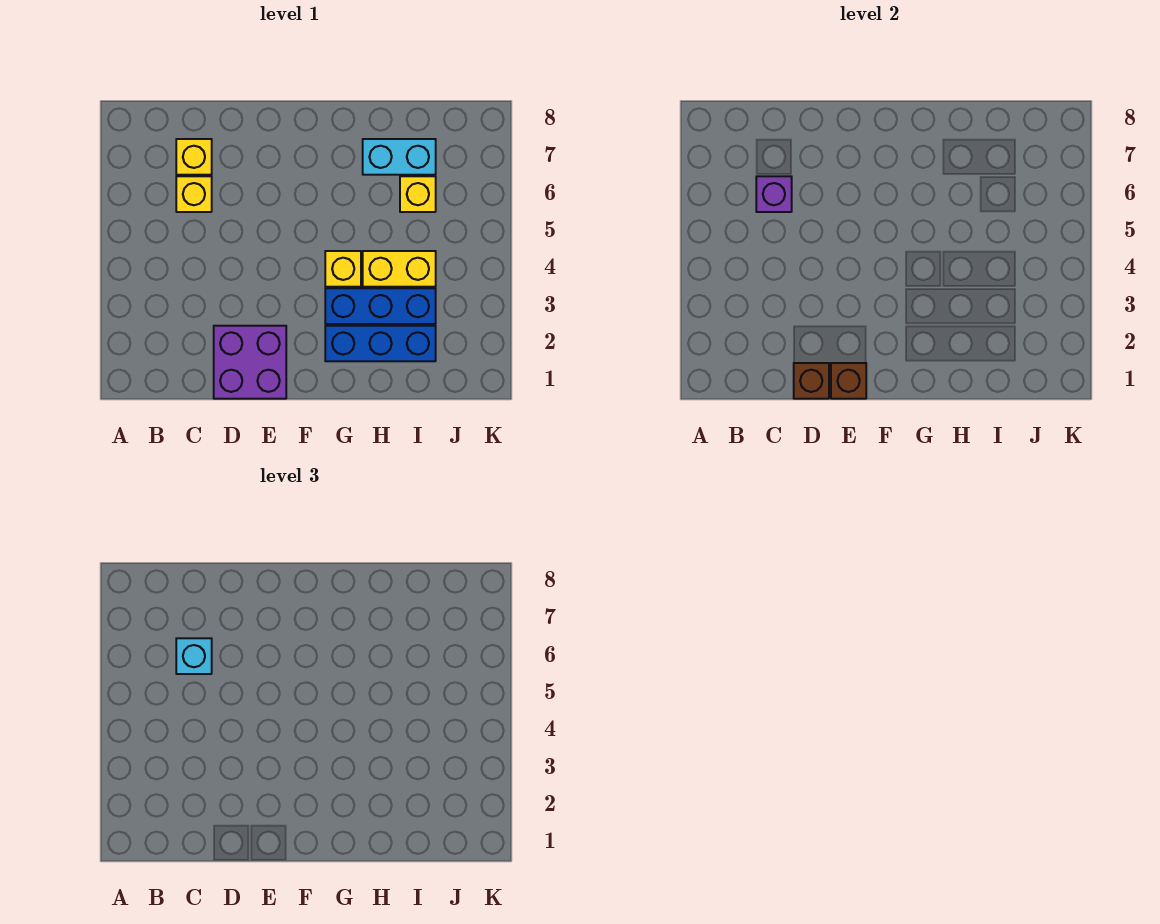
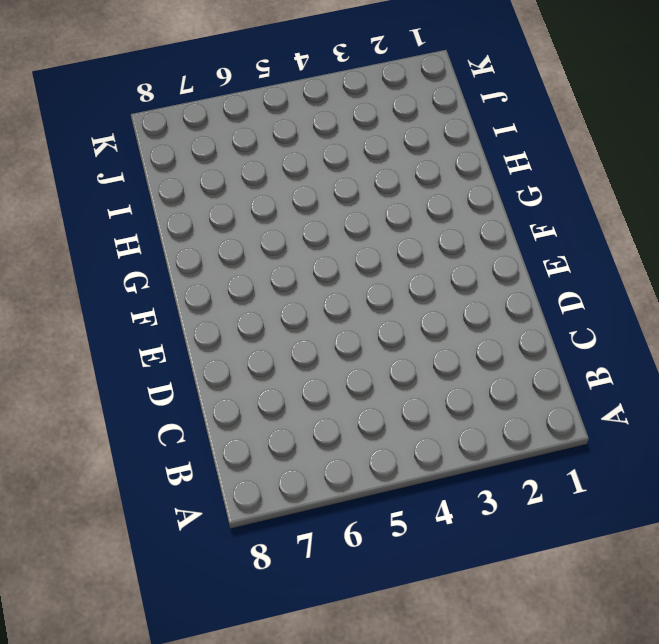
none -> yellow 1x1 brick [176,176,212,212]
none -> yellow 1x1 brick [176,139,212,175]
none -> purple 2x2 brick [214,326,286,399]

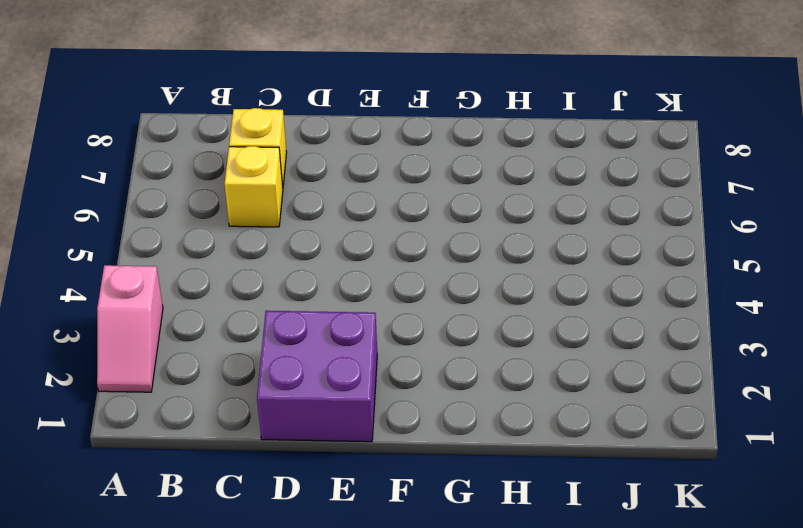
pink 1x2 slope [97,265,163,392] -> none
none -> blue 1x3 brick [325,326,436,361]
none -> blue 1x3 brick [325,288,436,324]
none -> yellow 1x1 brick [325,251,361,287]

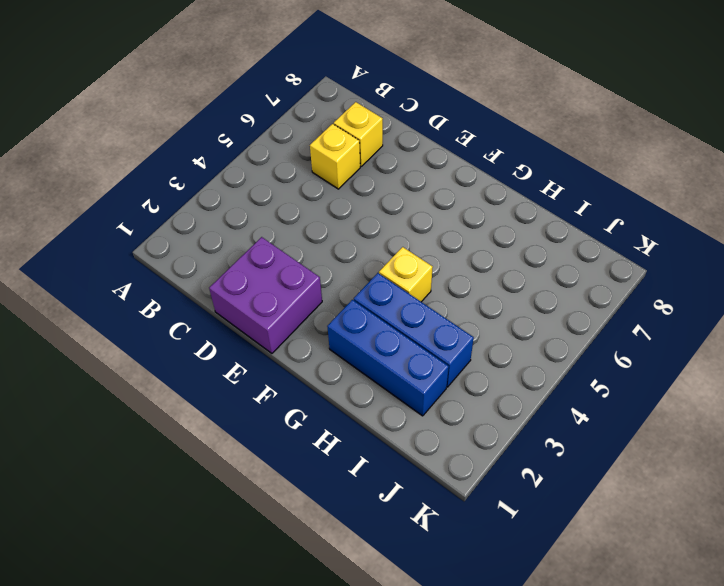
none -> yellow 1x2 brick [363,251,436,287]
none -> cyan 1x2 brick [363,139,436,175]
none -> yellow 1x1 brick [400,176,436,212]

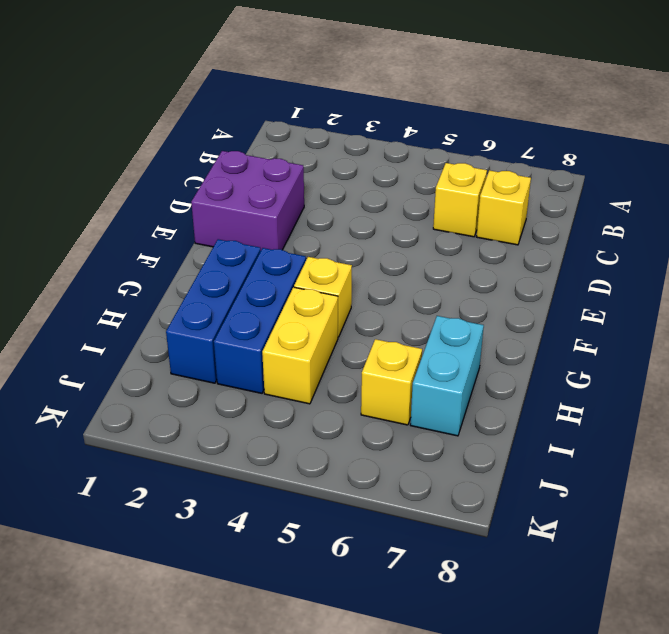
none -> purple 1x1 brick [756,176,792,212]
none -> brown 1x1 brick [794,363,829,399]
none -> brown 1x1 brick [831,363,866,399]

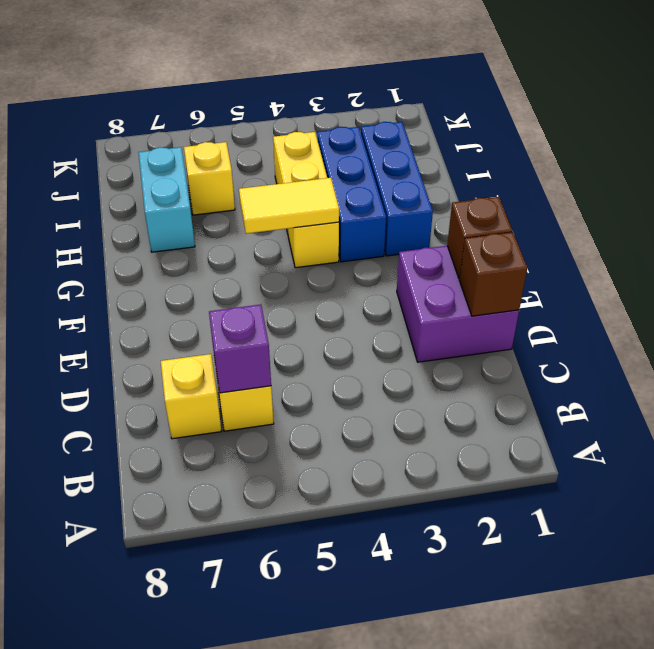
yellow 1x2 tile [239,178,339,234] -> none
none -> cyan 1x1 brick [176,638,212,674]

